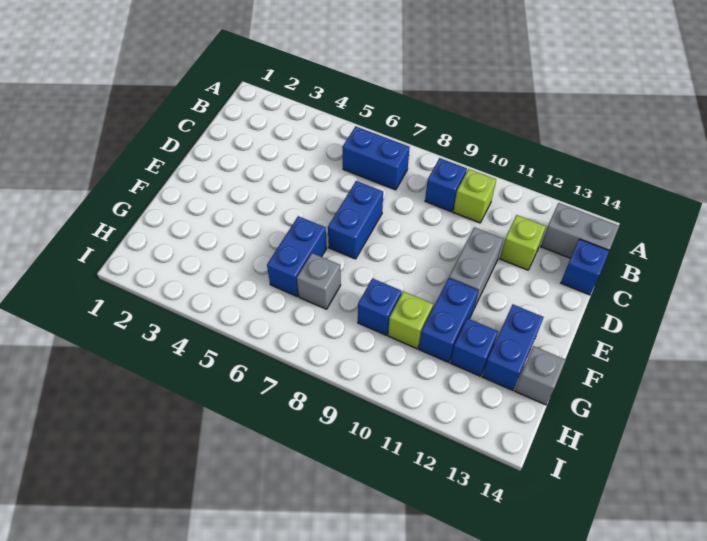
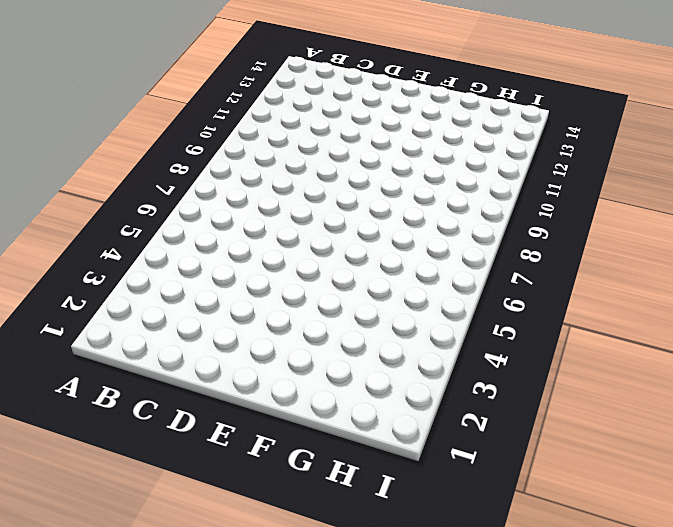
none -> blue 1x2 brick [342,126,410,190]
none -> blue 1x1 brick [425,158,467,212]
none -> lime 1x1 brick [453,169,496,223]

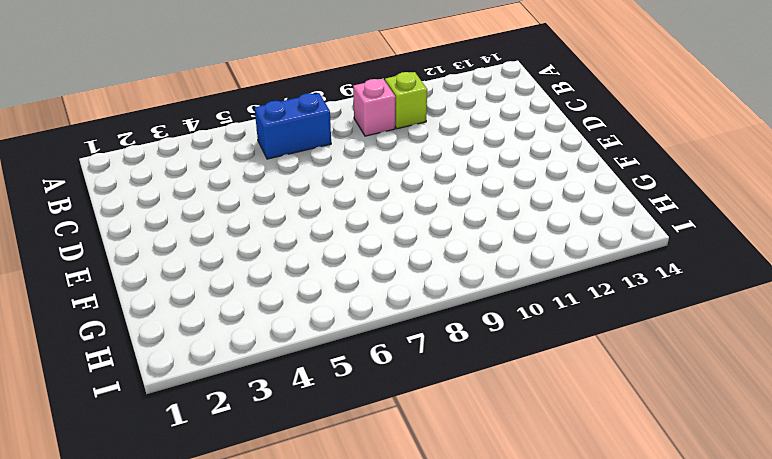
pink 1x1 brick [353,79,395,136] -> blue 1x1 brick [425,158,467,212]
none -> grey 1x2 brick [541,203,619,258]
none -> lime 1x1 brick [500,215,546,270]
none -> blue 1x1 brick [561,239,609,295]

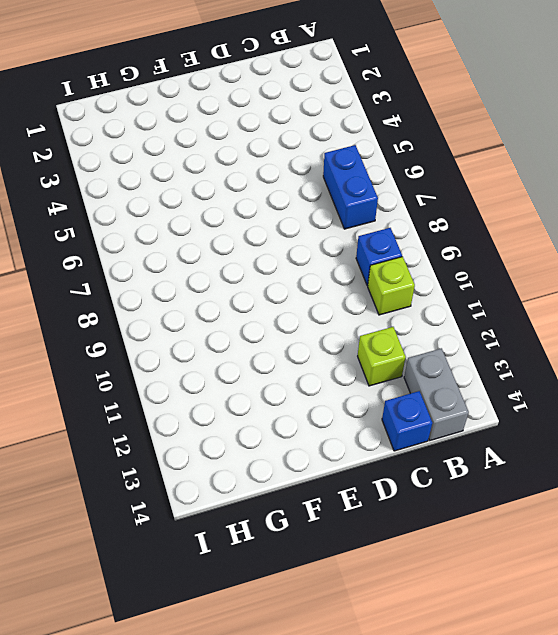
none -> blue 1x2 brick [328,181,383,259]
none -> grey 1x2 brick [449,227,503,308]
none -> blue 1x2 brick [267,216,327,296]

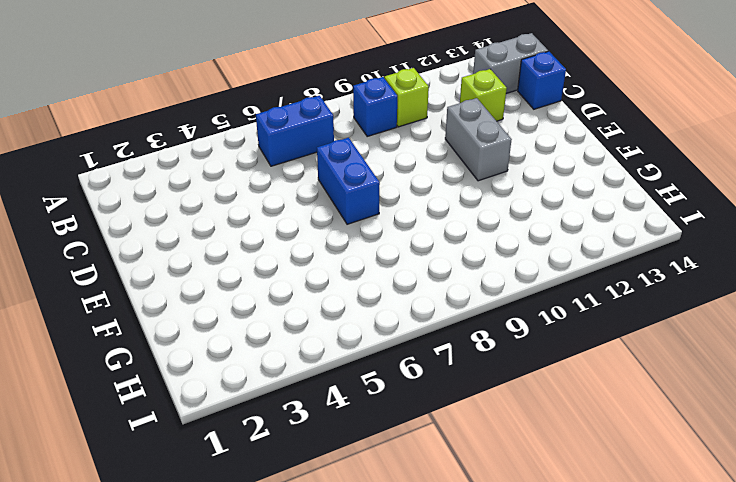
none -> blue 1x2 brick [267,216,327,296]
none -> blue 1x2 brick [419,278,479,362]
none -> blue 1x2 brick [482,305,544,390]

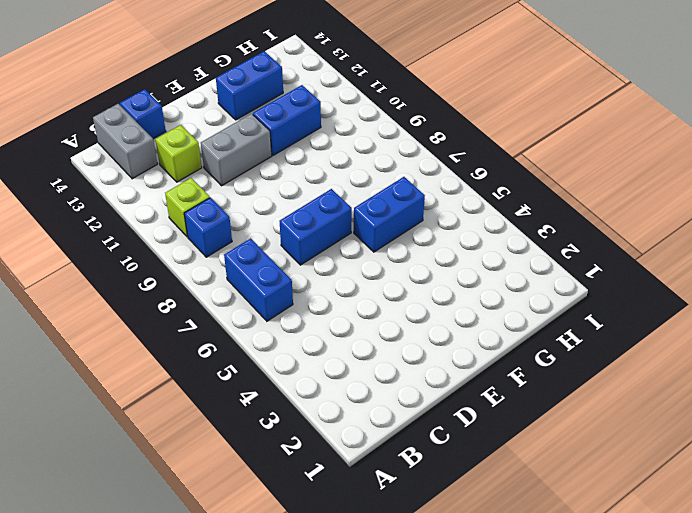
none -> grey 1x1 brick [297,253,341,309]
none -> blue 1x1 brick [358,278,402,335]
none -> lime 1x1 brick [388,292,433,349]

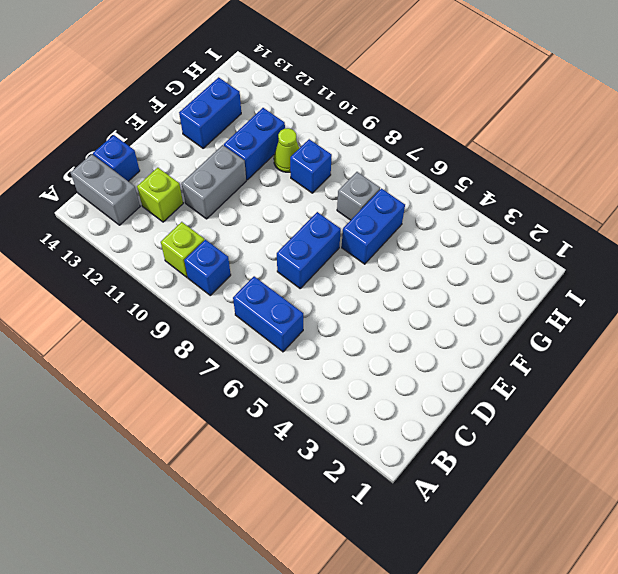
lime 1x1 cone [274,128,299,172] -> lime 1x1 brick [388,292,433,349]
none -> blue 1x1 brick [450,318,498,376]
none -> grey 1x1 brick [515,346,566,405]

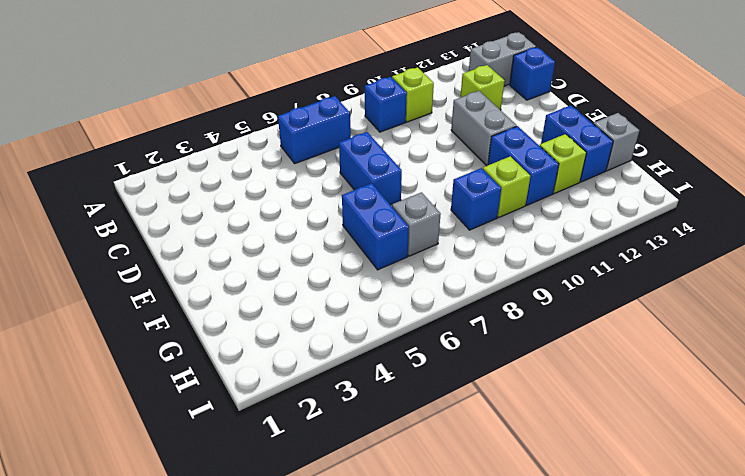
lime 1x1 brick [540,134,586,194] -> blue 1x1 brick [450,318,498,376]

